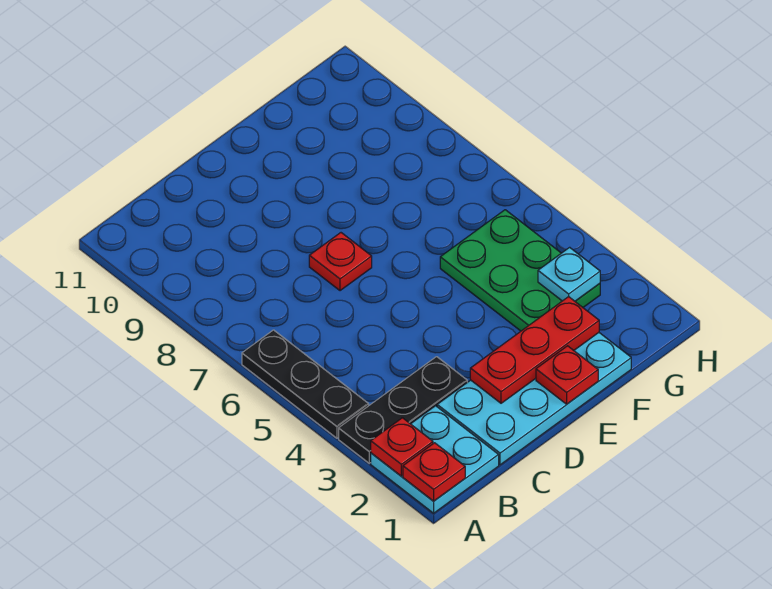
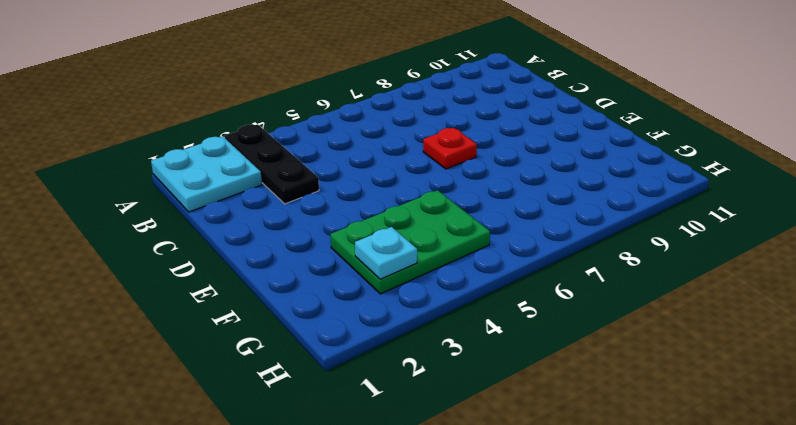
none -> black 1x3 plate [242,330,369,438]
none -> cyan 2x4 plate [437,333,631,465]

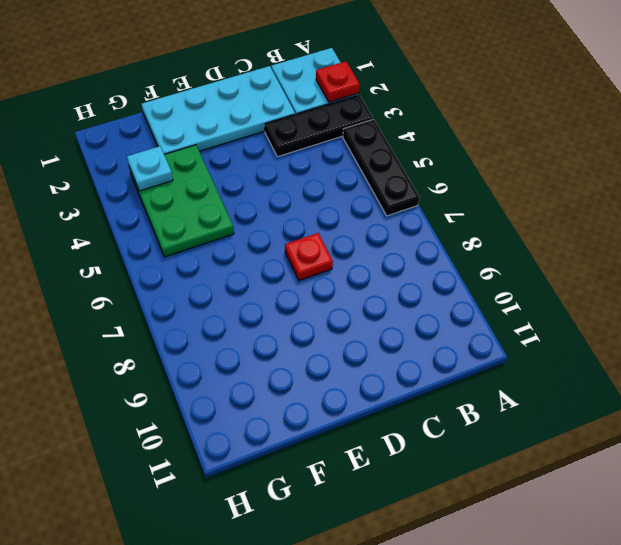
none -> red 1x1 plate [403,443,465,501]
none -> red 1x3 plate [470,297,599,403]

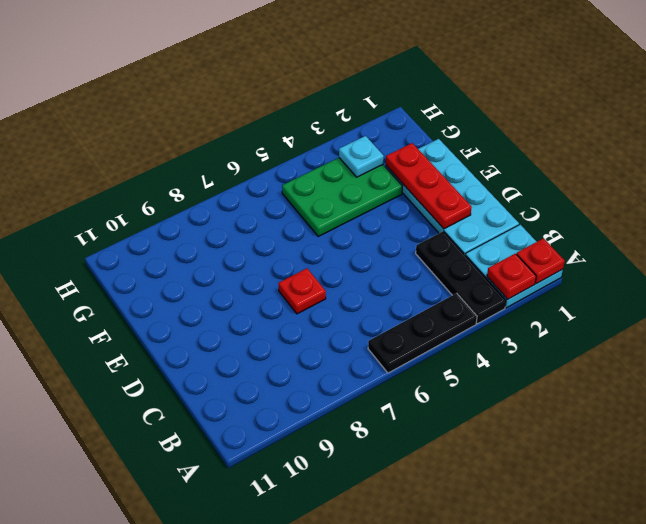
none -> red 1x1 plate [536,346,598,404]

